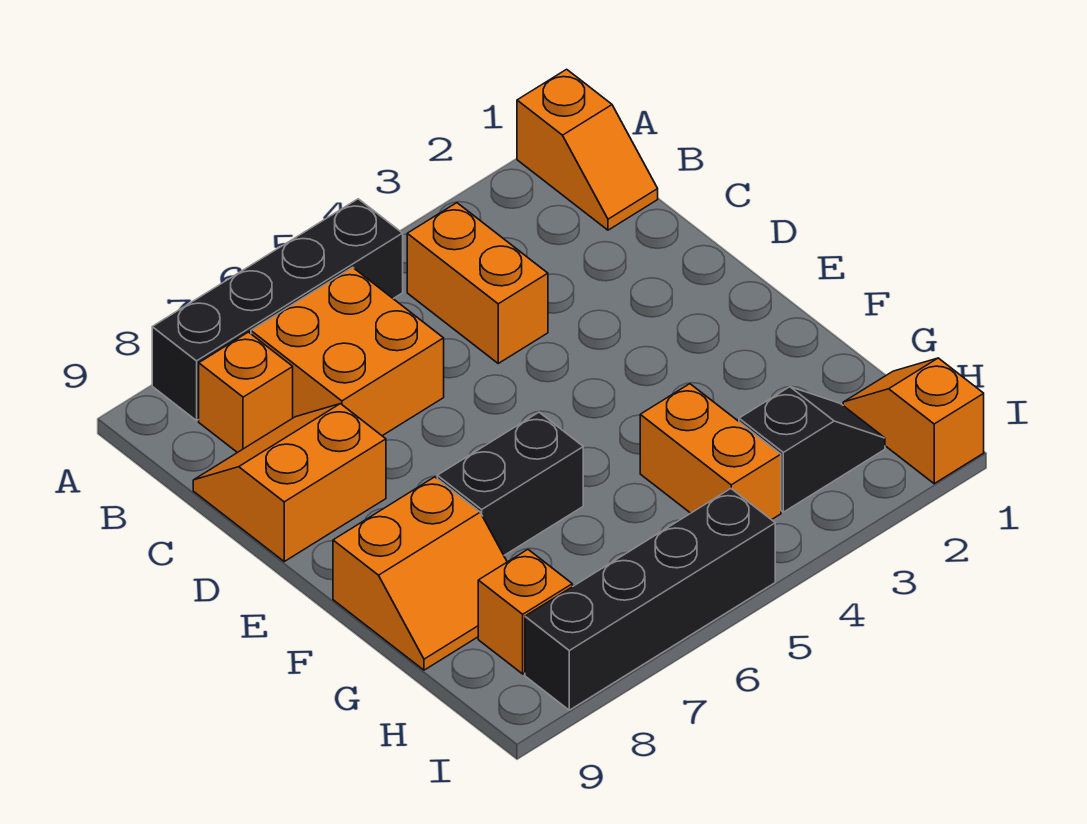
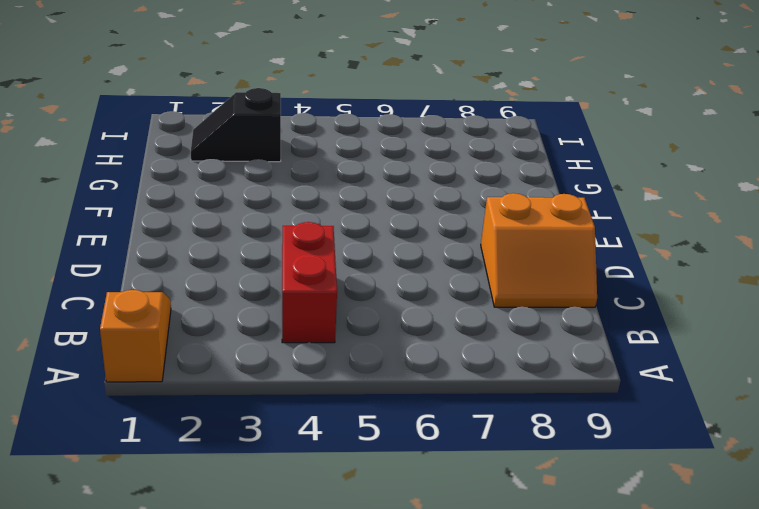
red 1x2 brick [282,222,337,343] -> orange 1x2 brick [407,203,548,363]
none -> black 1x4 brick [152,199,403,421]
none -> orange 2x2 brick [251,267,444,436]
none -> orange 1x1 brick [199,332,293,453]

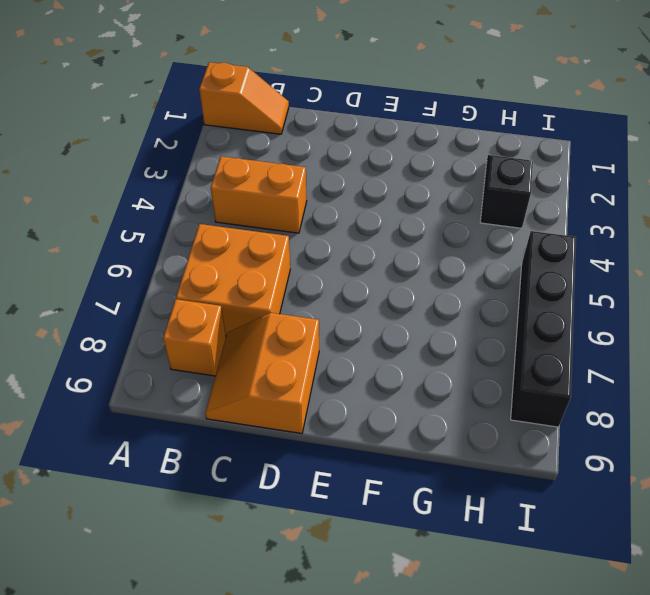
none -> black 1x4 brick [152,199,403,421]
none -> black 1x2 brick [437,412,583,555]
none -> orange 2x2 slope [333,477,507,670]

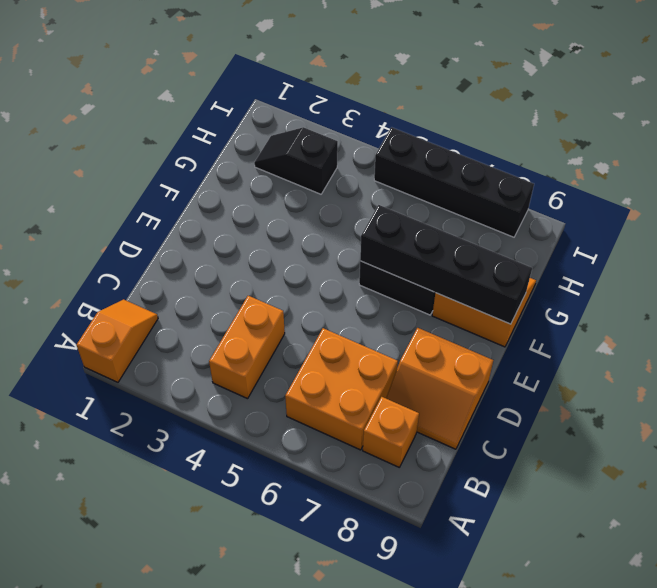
black 1x4 brick [360,205,532,324] -> black 1x4 brick moved to [152,199,403,421]
none -> orange 1x2 brick [640,384,781,520]
none -> orange 1x2 slope [843,358,984,484]
none -> orange 1x1 brick [478,550,572,674]

